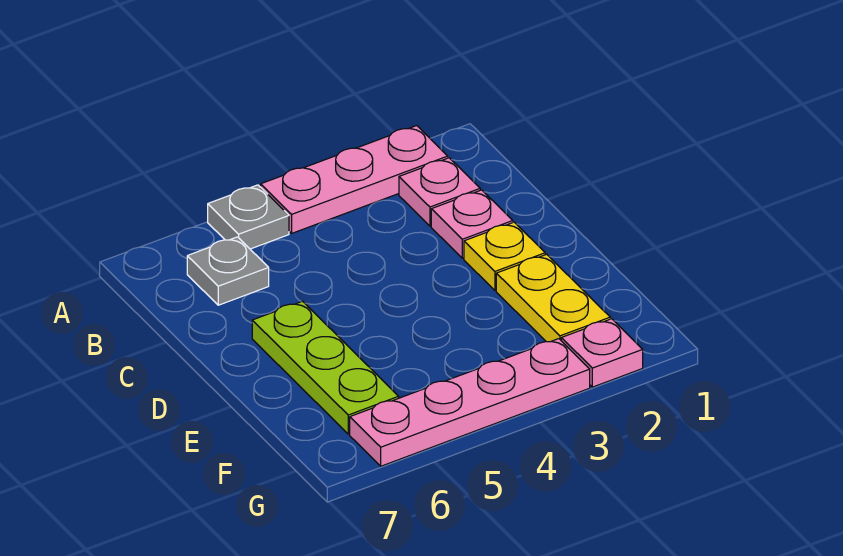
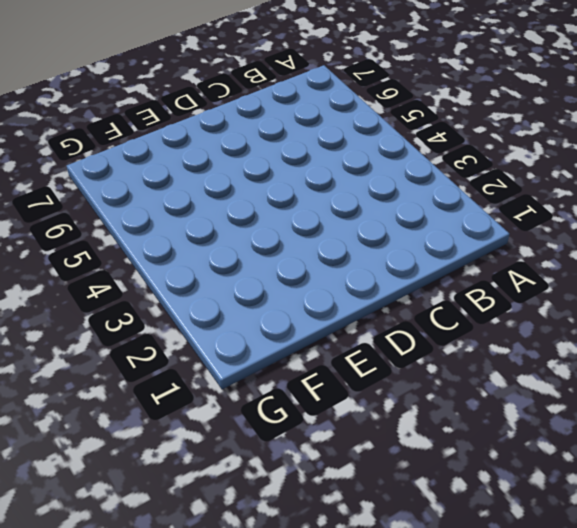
none -> pink 1x3 plate [261,126,448,233]
none -> grey 1x1 plate [208,185,289,249]

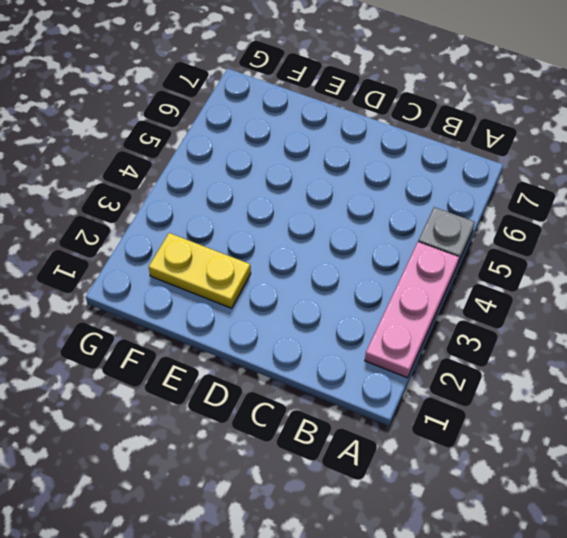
none -> pink 1x1 plate [399,158,480,226]
none -> grey 1x1 plate [187,237,269,305]

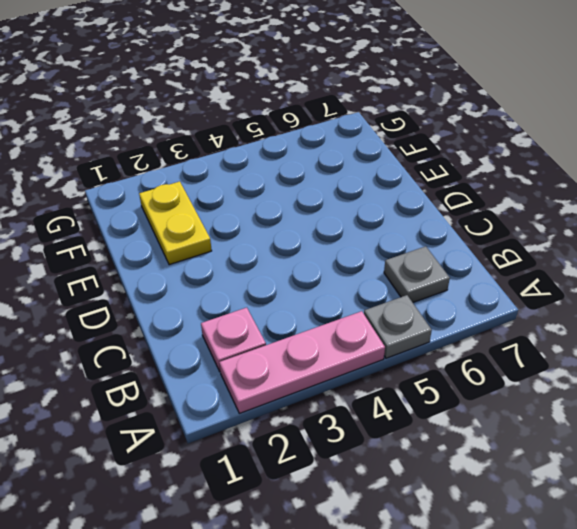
none -> pink 1x1 plate [431,190,513,258]
none -> yellow 1x1 plate [464,222,545,290]

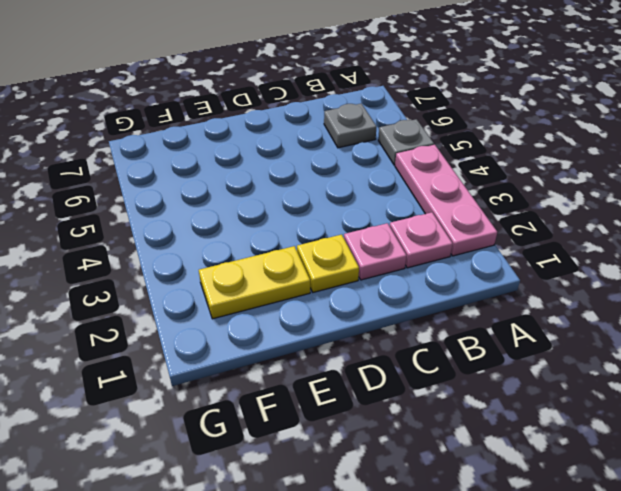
none -> lime 1x3 plate [252,301,399,434]
none -> pink 1x1 plate [561,319,643,387]

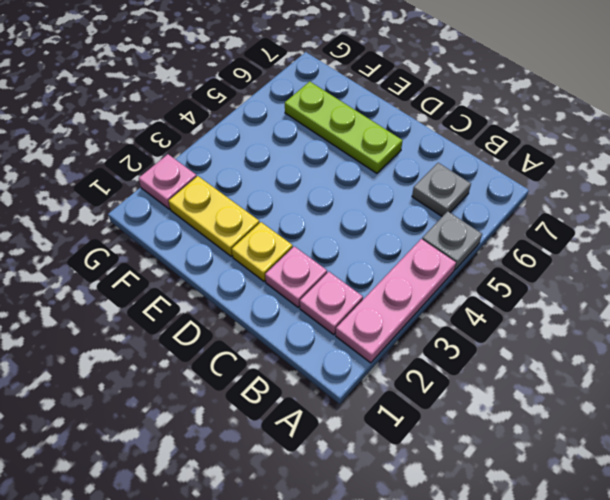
none -> pink 1x4 plate [350,339,590,466]

